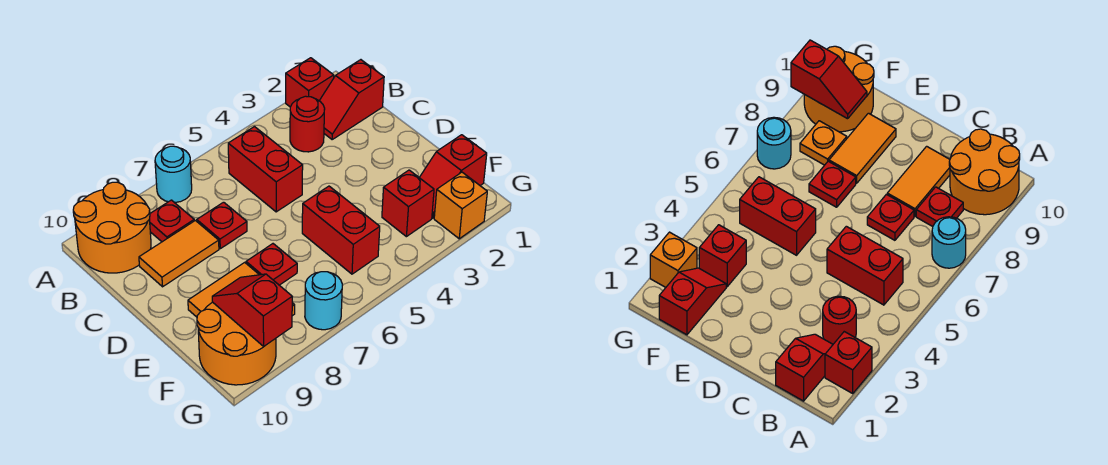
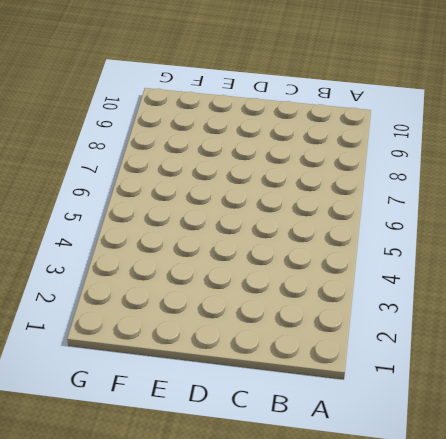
none -> red 1x1 brick [286,58,334,107]
none -> cyan 1x1 round brick [155,146,192,203]
none -> orange 2x2 round brick [73,182,151,273]

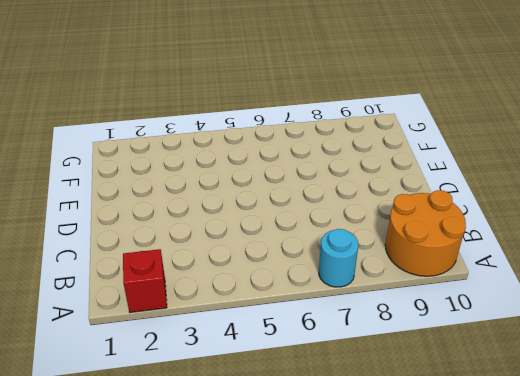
none -> red 1x2 slope [319,60,384,139]
none -> red 1x1 round brick [290,96,325,152]
none -> red 1x2 brick [228,127,303,212]

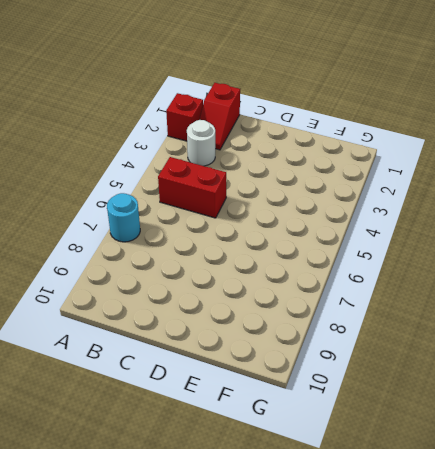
white 1x1 round brick [187,120,215,166] -> red 1x1 round brick [290,96,325,152]
none -> orange 2x2 round brick [73,182,151,273]
none -> red 1x1 plate [149,200,194,242]
none -> red 1x1 plate [197,202,247,249]

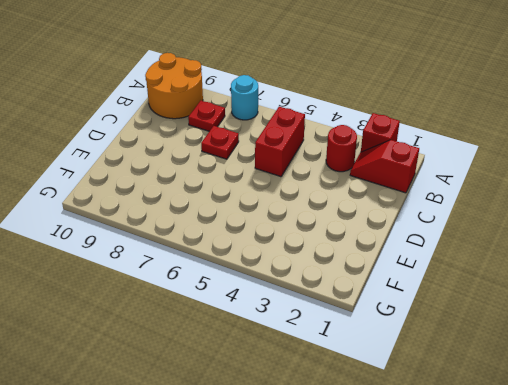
none -> orange 1x2 tile [139,221,219,287]
none -> red 1x2 brick [302,186,380,274]
none -> red 1x1 plate [246,244,297,285]

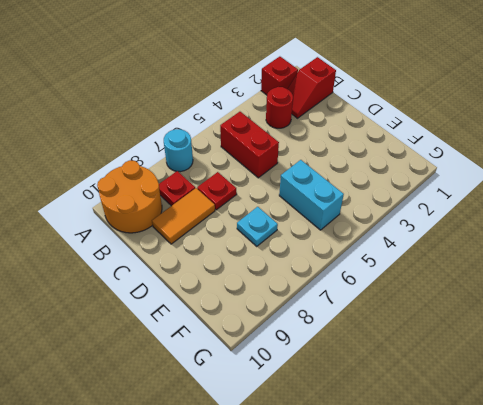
cyan 1x2 brick [279,160,344,230] -> red 1x2 brick [302,186,380,274]
cyan 1x1 plate [237,207,278,246] -> red 1x1 plate [246,244,297,285]
none -> orange 1x2 tile [188,262,259,317]
none -> red 1x2 slope [419,135,487,218]
none -> red 1x1 brick [382,170,434,237]

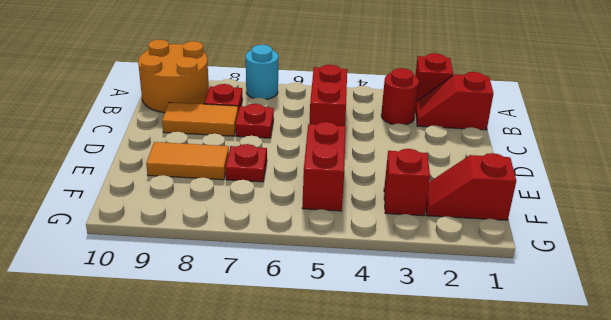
none -> orange 1x1 plate [800,121,847,165]
none -> orange 2x2 round brick [197,302,276,385]
none -> orange 1x1 brick [434,172,487,239]

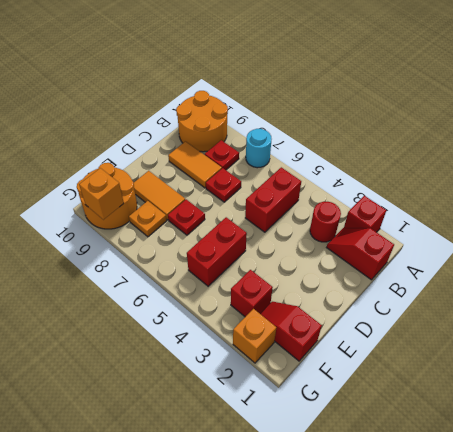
orange 1x1 brick [79,168,124,220] -> red 1x2 slope [212,274,292,347]
none -> cyan 1x1 round brick [305,272,342,330]

